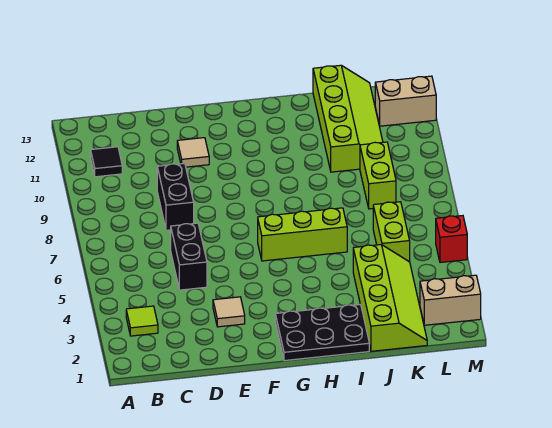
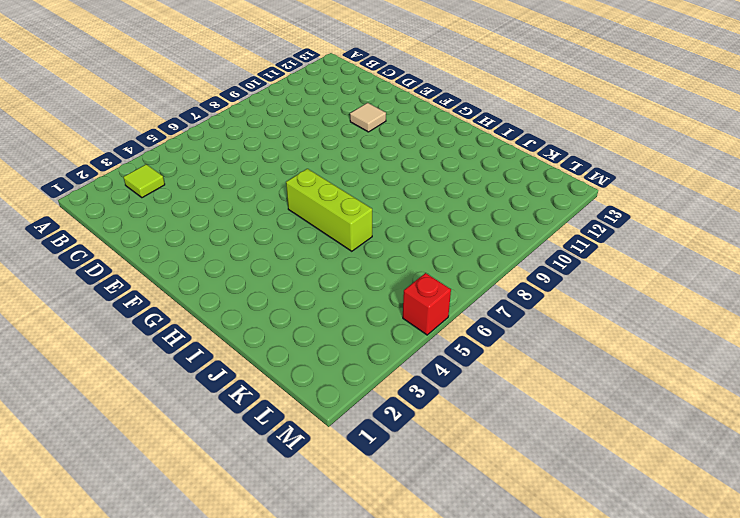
none -> black 1x1 tile [91,147,122,177]
none -> black 1x2 brick [171,223,207,290]
none -> black 1x2 brick [157,163,194,230]

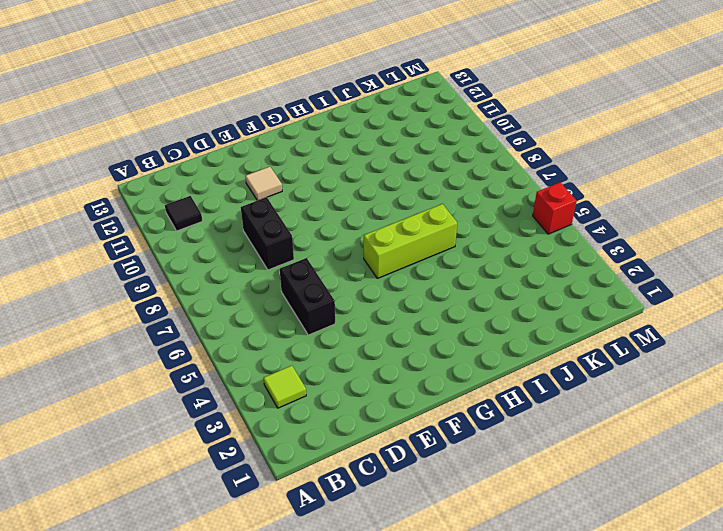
none -> tan 1x1 tile [213,297,245,327]
none -> black 2x3 plate [275,304,369,361]
none -> lime 2x4 slope [353,245,427,351]

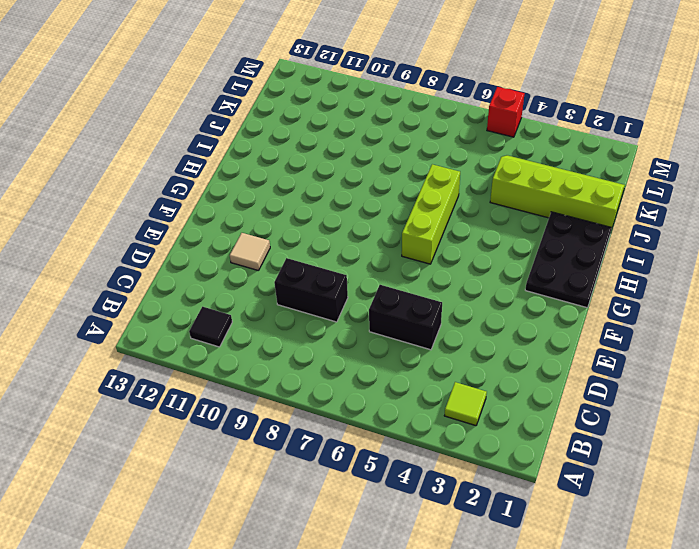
none -> tan 1x1 tile [213,297,245,327]
none -> lime 2x4 slope [313,65,383,172]
none -> lime 1x2 brick [373,202,410,262]

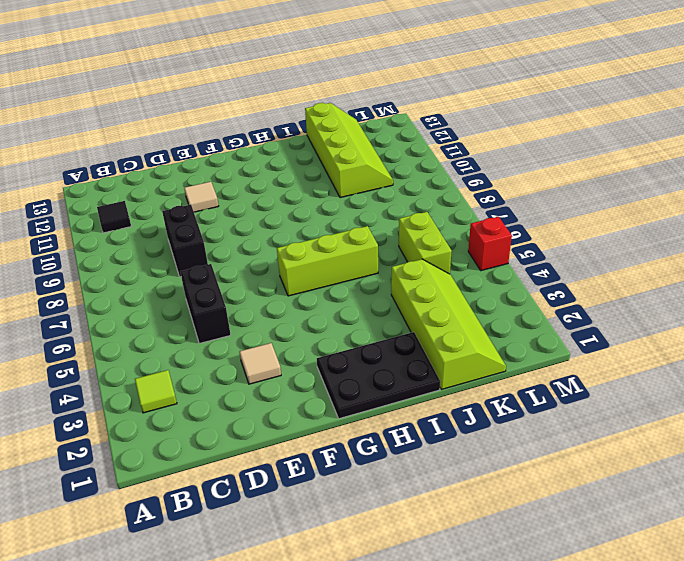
none -> lime 1x2 brick [360,142,396,209]
none -> tan 1x2 brick [420,275,481,325]
none -> tan 1x2 brick [375,76,436,126]

